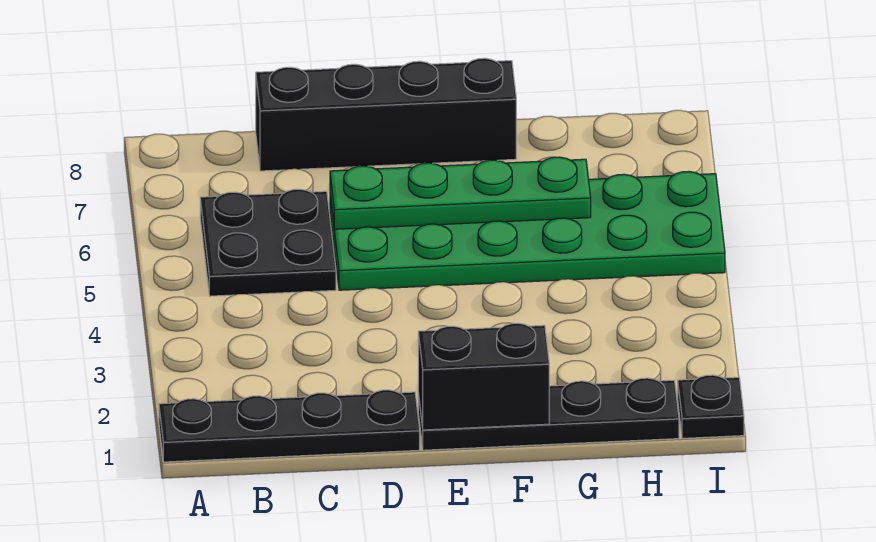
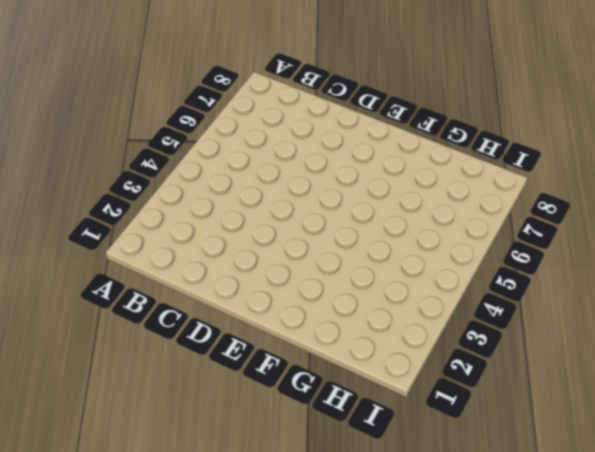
none -> black 1x4 plate [159,390,420,462]
none -> black 2x2 plate [200,189,336,296]

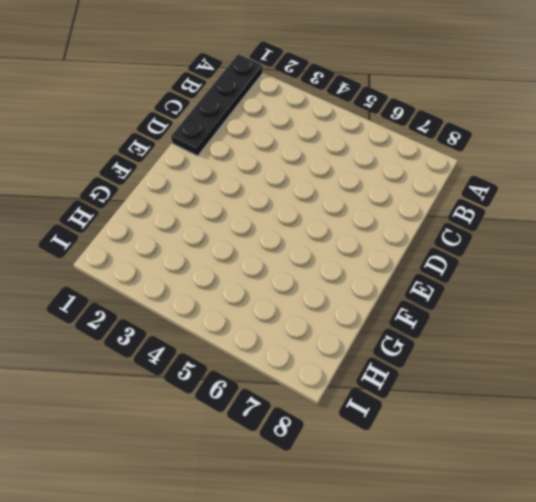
none -> black 2x2 plate [200,189,336,296]
none -> black 1x4 brick [256,58,516,171]

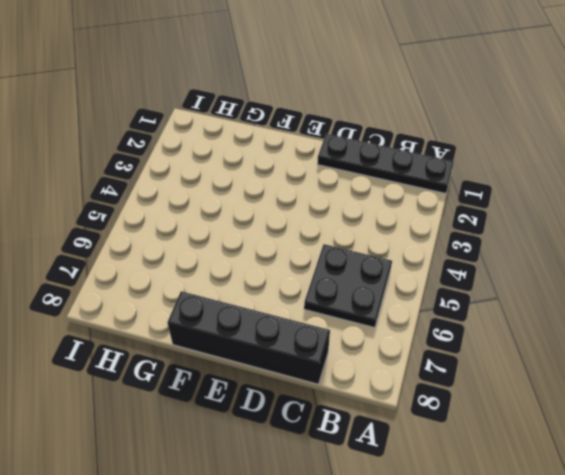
none -> green 2x6 plate [330,172,725,290]
none -> black 1x4 plate [418,378,679,450]

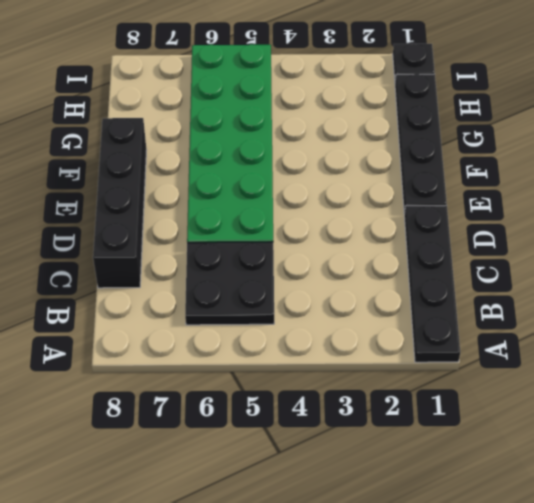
none -> green 1x4 plate [330,157,591,229]
none -> black 1x2 brick [418,323,549,430]

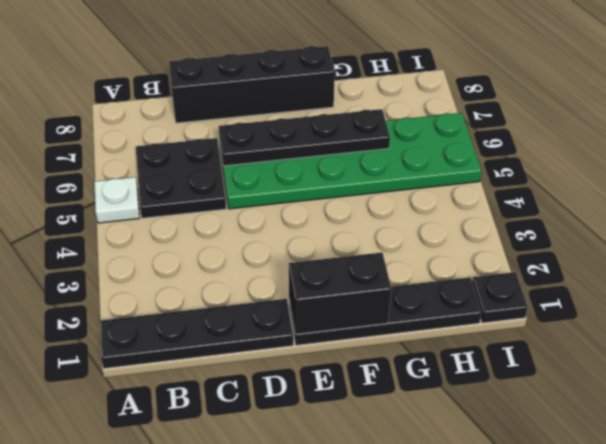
white 1x1 plate [94,177,139,223] -> none
black 1x4 plate [218,109,390,166] -> green 1x4 plate [330,157,591,229]

